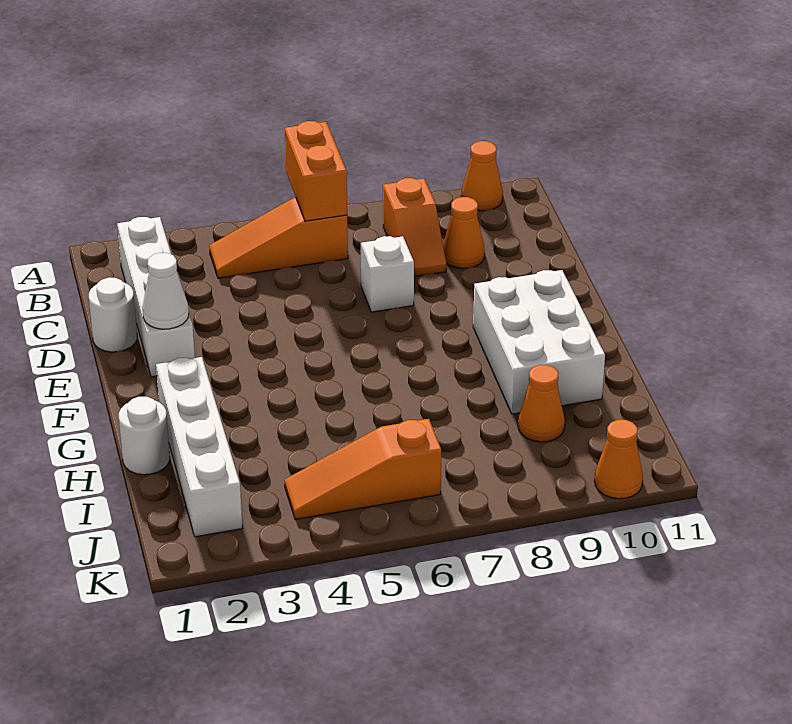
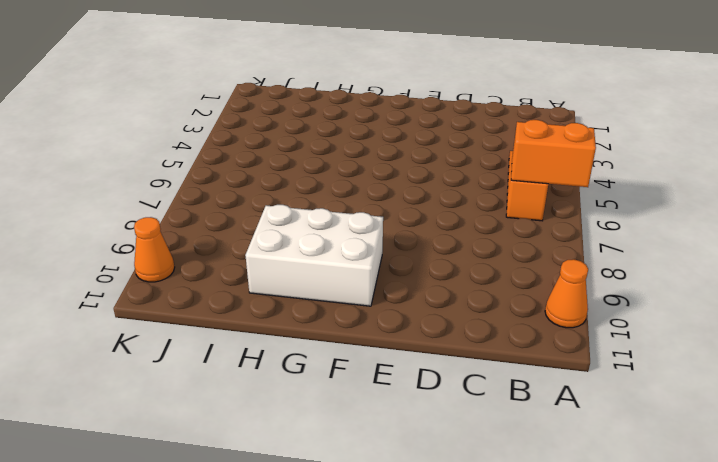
none -> white 1x4 brick [117,217,195,377]
none -> orange 1x2 slope [383,178,446,277]
none -> orange 1x1 cone [443,197,485,269]

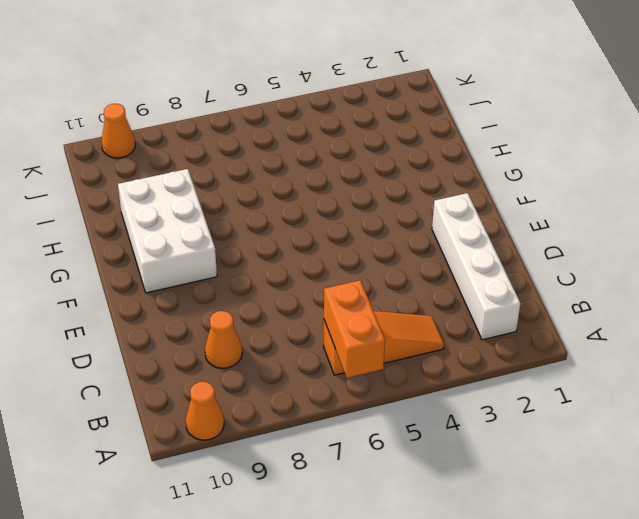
none -> orange 1x2 slope [383,178,446,277]
none -> white 1x1 round brick [89,278,137,352]
none -> white 1x1 brick [361,236,414,312]

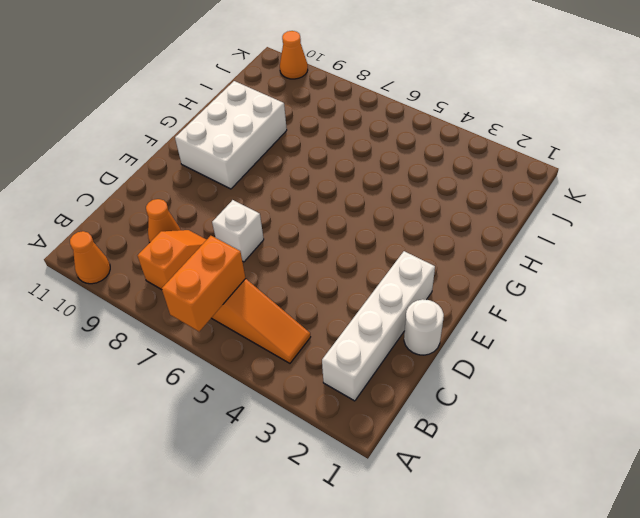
none -> white 1x4 brick [156,357,242,537]
none -> white 1x1 round brick [119,397,170,475]
none -> orange 1x1 cone [518,365,565,442]

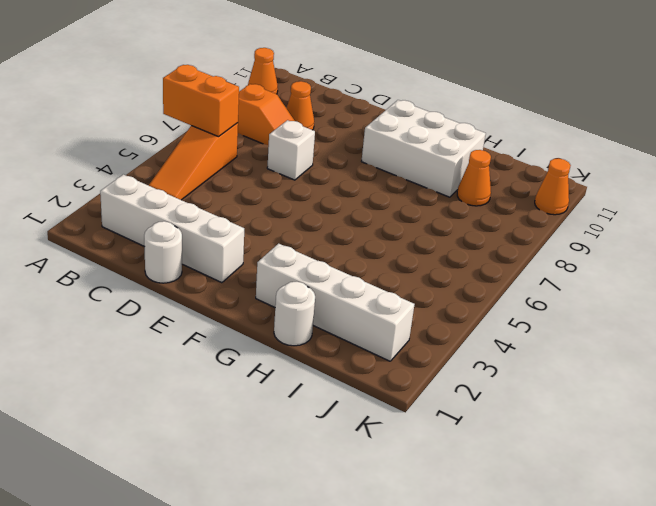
none -> orange 1x3 slope [285,419,441,520]
none -> white 1x1 cone [143,253,189,329]

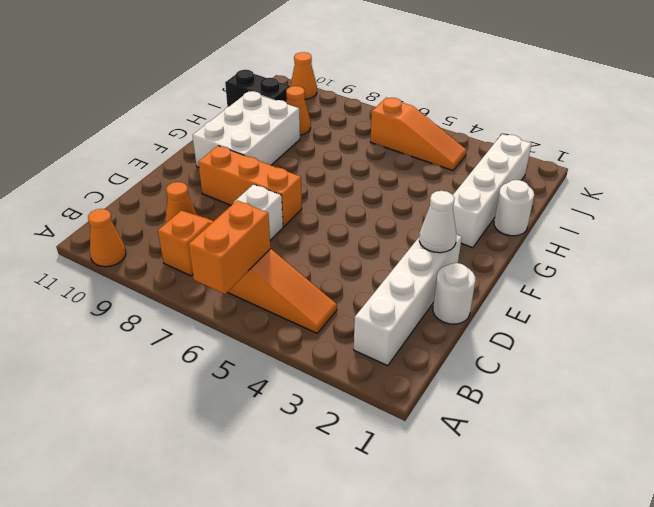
orange 1x3 brick [198,146,302,227] -> none
black 1x2 brick [225,70,290,107] -> none

